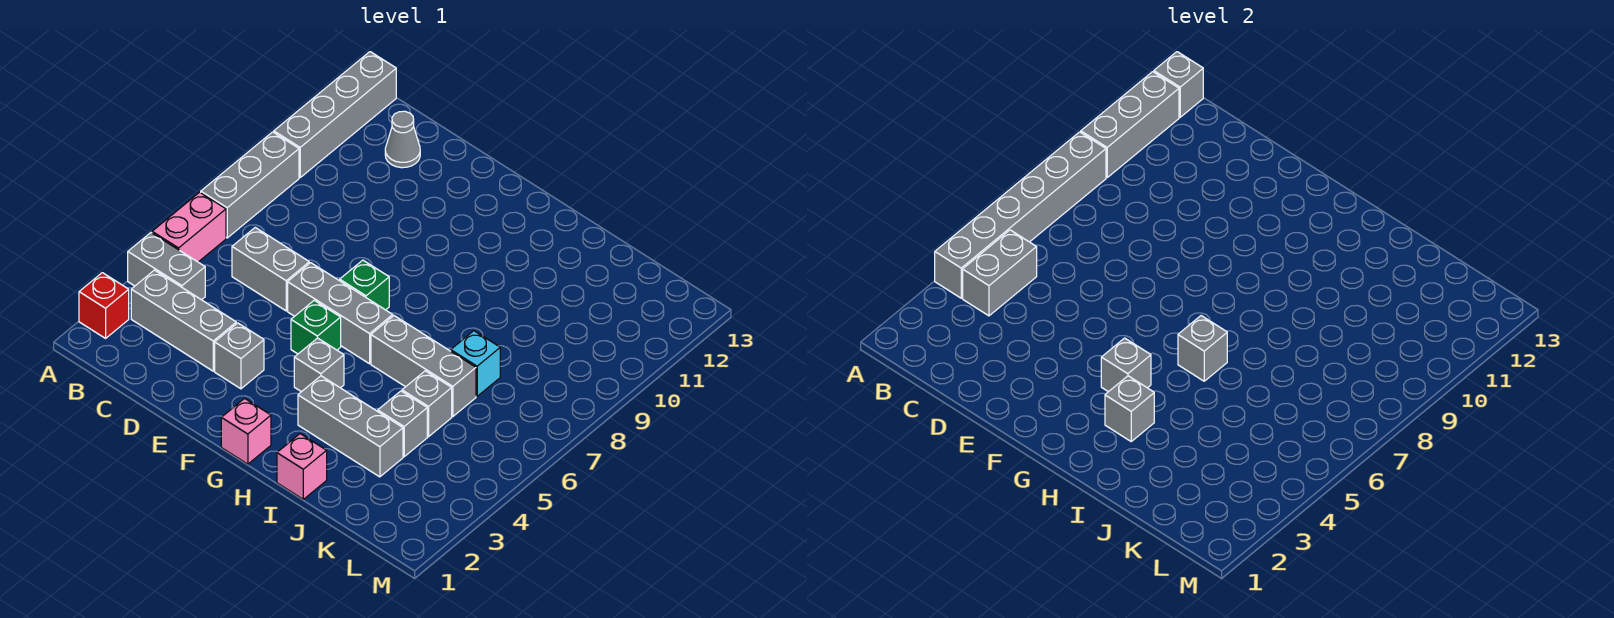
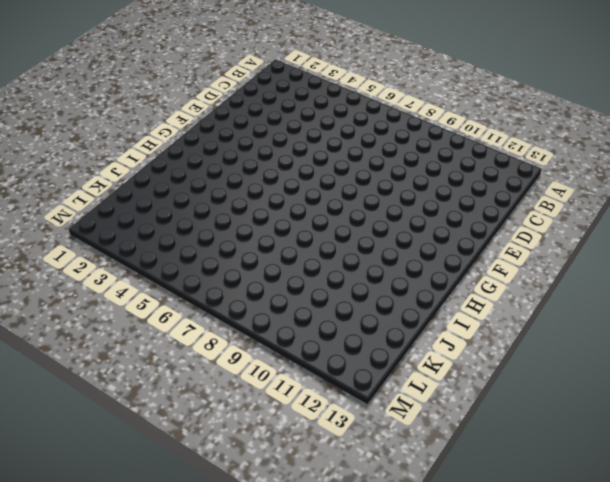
none -> red 1x1 brick [79,273,129,338]
none -> grey 1x2 brick [128,233,205,300]
none -> pink 1x2 brick [152,192,226,262]

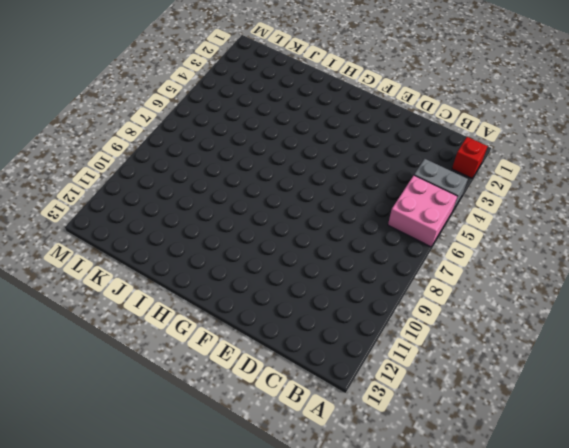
pink 2x2 brick [388,175,458,247] -> pink 1x2 brick [152,192,226,262]
none -> grey 1x3 brick [201,132,299,238]
none -> grey 1x4 brick [274,52,396,177]
none -> grey 1x3 brick [131,270,236,371]

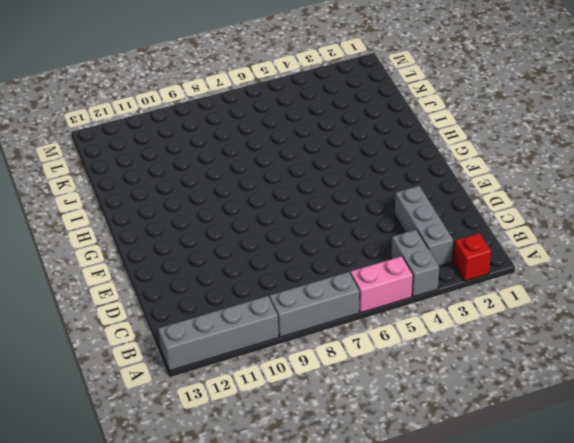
none -> grey 1x2 brick [232,228,309,311]
none -> grey 1x1 cone [385,111,420,168]
none -> grey 1x1 brick [215,323,264,389]

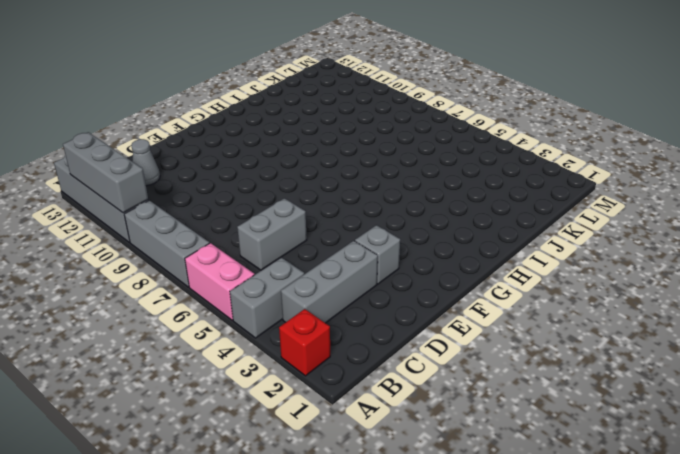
none -> grey 1x3 brick [288,263,393,364]
none -> green 1x1 brick [291,300,341,354]
none -> green 1x1 brick [340,260,389,310]

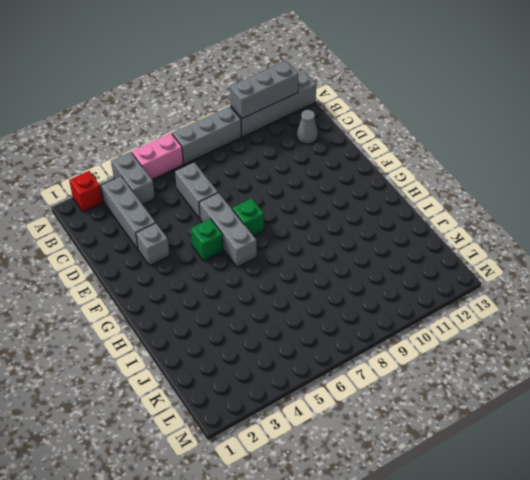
none -> pink 1x1 brick [221,398,271,464]
none -> grey 1x1 brick [294,338,344,392]
none -> grey 1x3 brick [298,376,403,477]

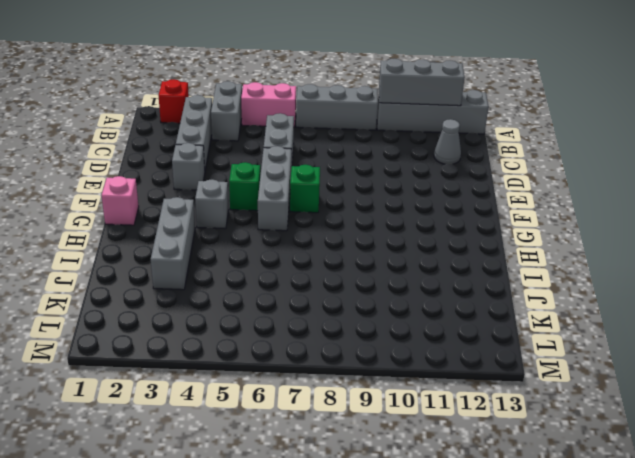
none -> grey 1x3 brick [371,316,476,417]
none -> pink 1x1 brick [277,434,327,499]
none -> grey 1x1 brick [378,391,427,457]

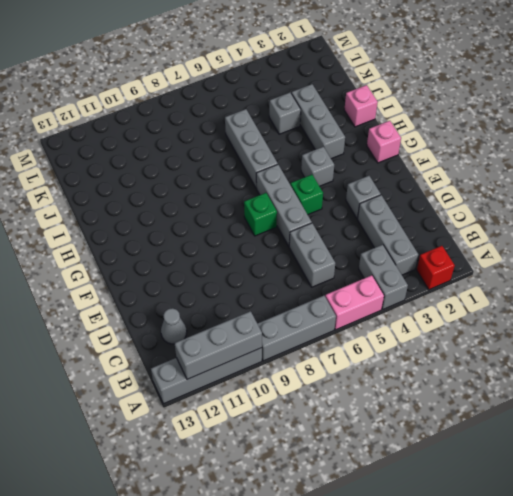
none -> grey 1x1 brick [402,371,452,437]
none -> cyan 1x1 brick [451,331,500,396]
none -> grey 1x6 brick [935,132,1106,298]

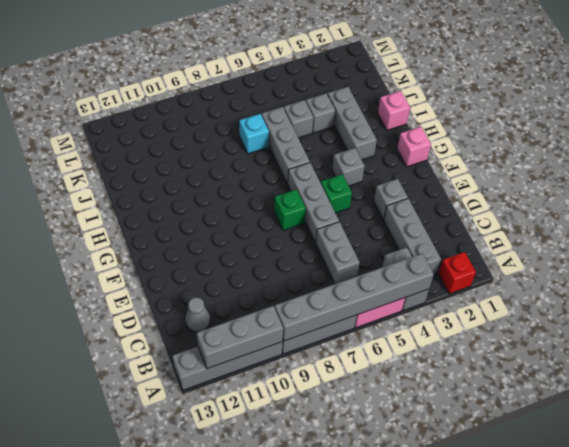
none -> grey 1x1 brick [1154,52,1203,117]
none -> grey 1x2 brick [963,230,1037,316]
none -> grey 1x1 brick [1101,338,1151,392]

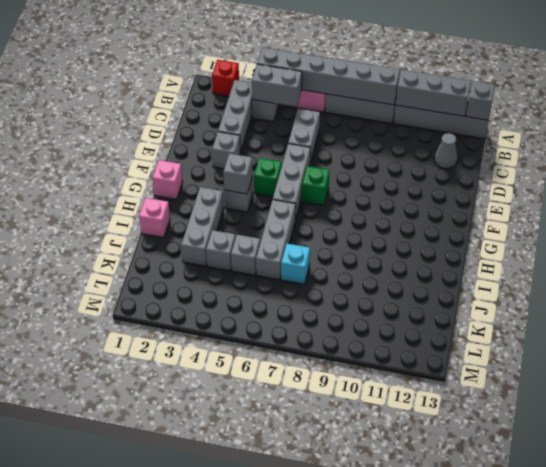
none -> grey 1x1 brick [1105,376,1154,441]
none -> grey 1x1 brick [1178,316,1227,381]

